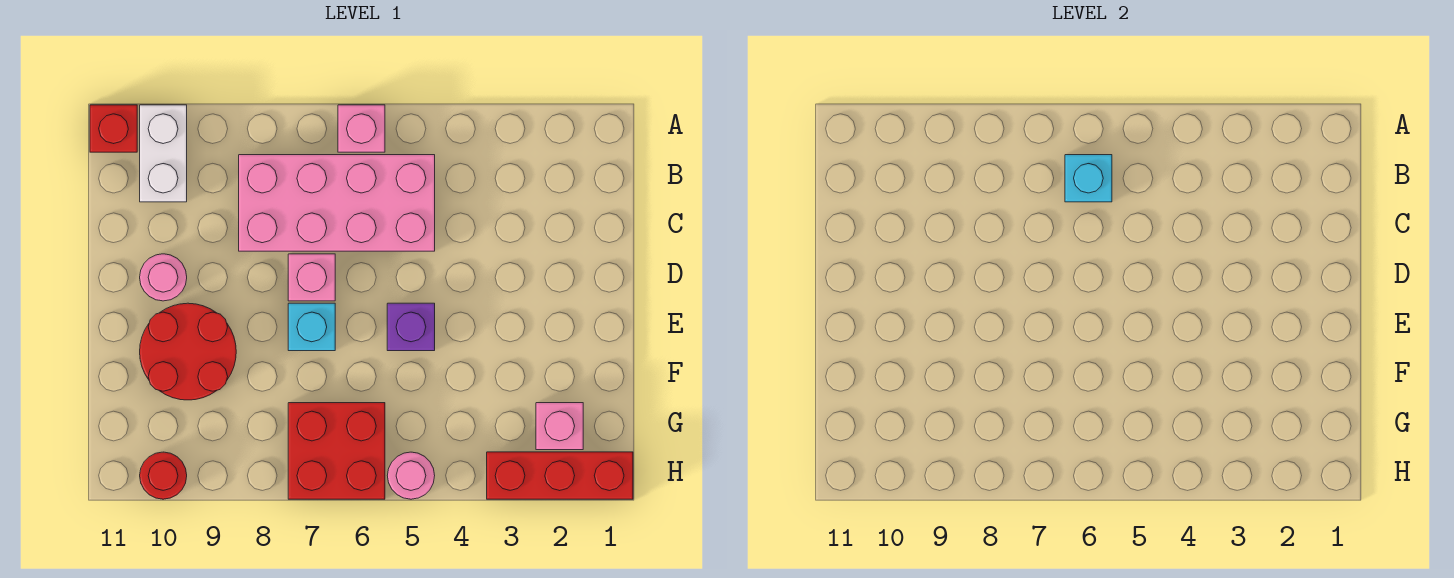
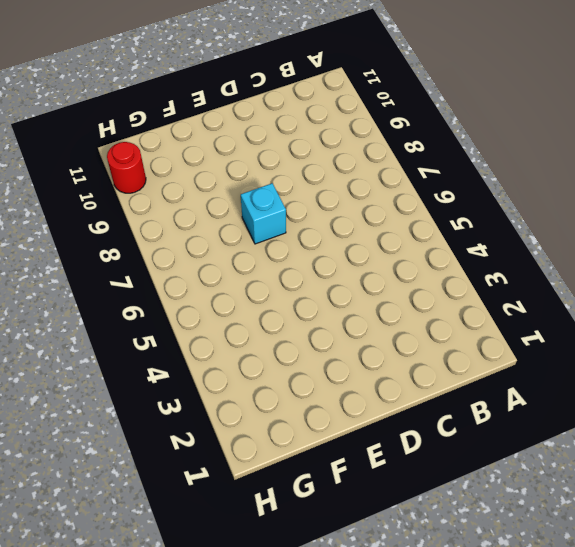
none -> pink 1x1 brick [338,105,385,152]
none -> white 1x2 brick [140,105,187,202]
none -> red 1x1 brick [90,105,137,152]

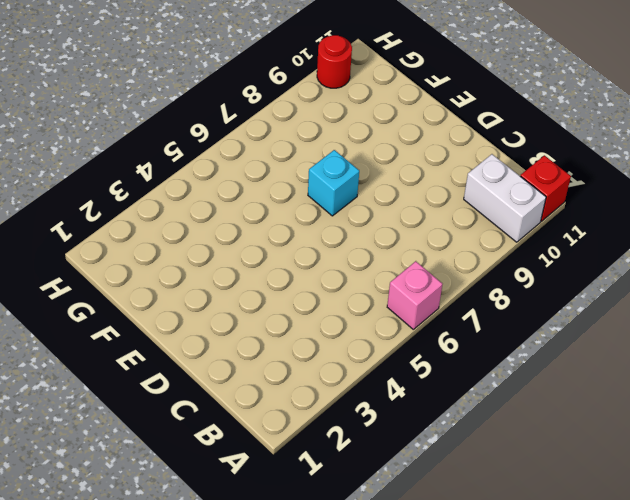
none -> pink 2x4 brick [239,155,435,251]
none -> pink 1x1 brick [288,254,335,301]
none -> pink 1x1 round brick [140,254,187,301]

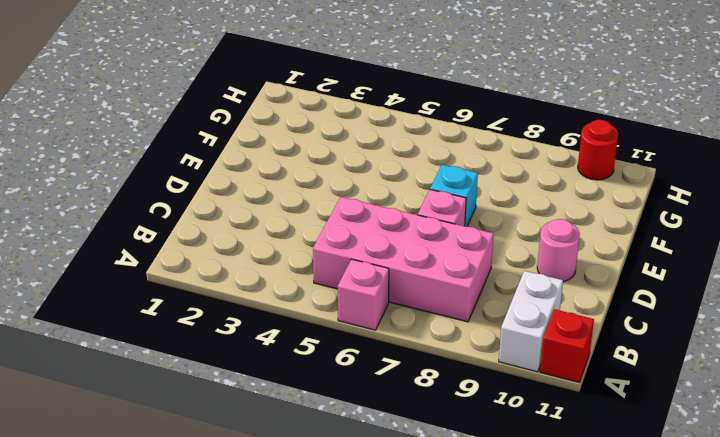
none -> purple 1x1 brick [387,303,435,351]
none -> red 2x2 round brick [140,303,236,400]
none -> pink 1x1 brick [536,403,583,450]

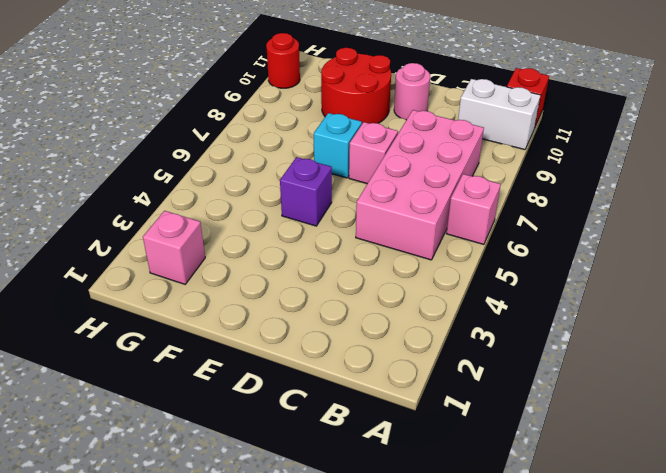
none -> red 2x2 brick [288,403,385,499]
none -> red 1x3 brick [487,452,633,499]
none -> pink 1x1 round brick [387,452,435,499]

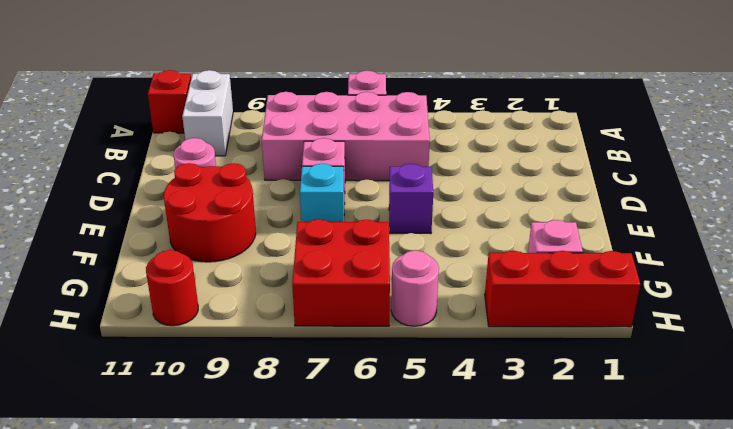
none -> cyan 1x1 brick [1065,155,1112,202]

